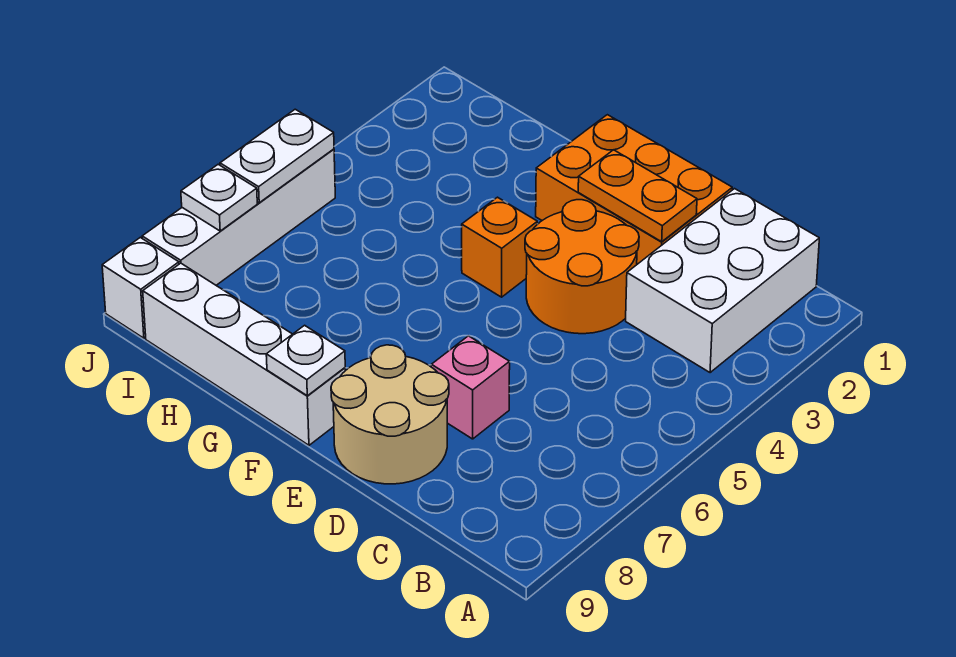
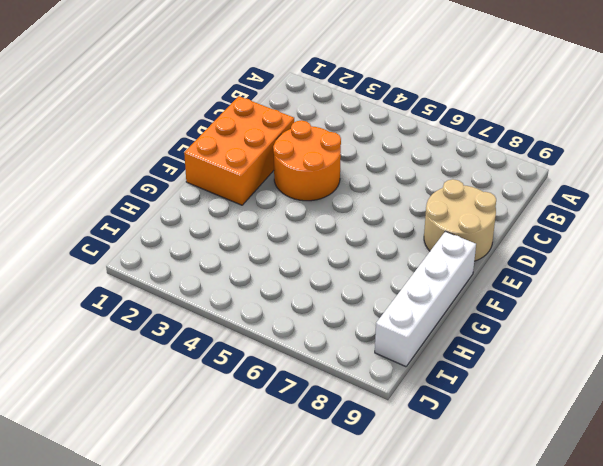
none -> white 2x3 brick [626,189,819,373]
none -> pink 1x1 brick [431,336,510,439]
none -> orange 1x1 brick [462,197,537,297]

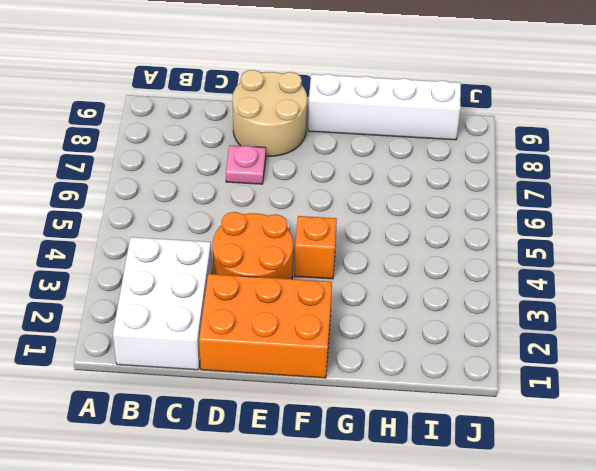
pink 1x1 plate [226,145,266,184] -> pink 1x1 brick [431,336,510,439]
none -> white 1x4 brick [142,149,335,285]
none -> white 1x1 brick [102,237,179,338]
none -> orange 1x2 plate [578,150,697,242]

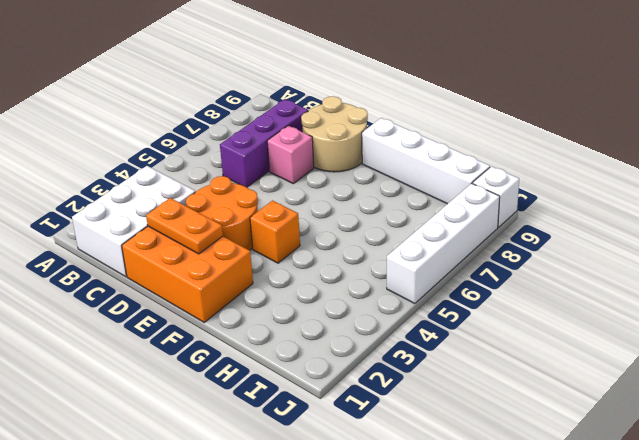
purple 1x3 brick [220,99,308,187] -> none
none -> white 1x1 plate [266,325,345,396]
none -> white 1x2 plate [220,109,334,203]
none -> white 1x1 plate [181,164,257,231]

